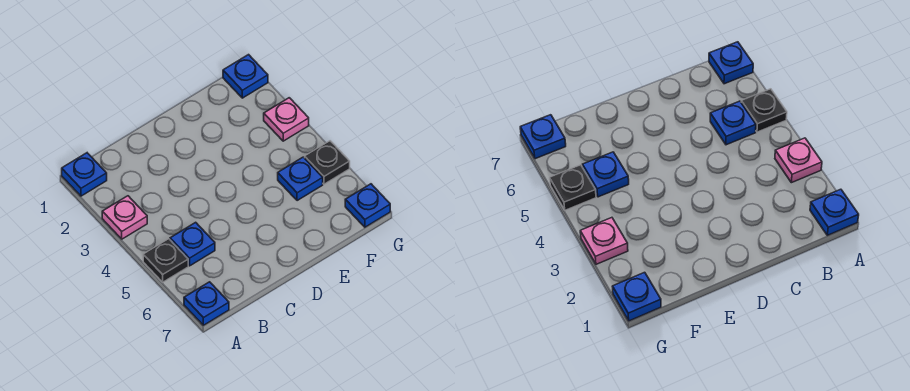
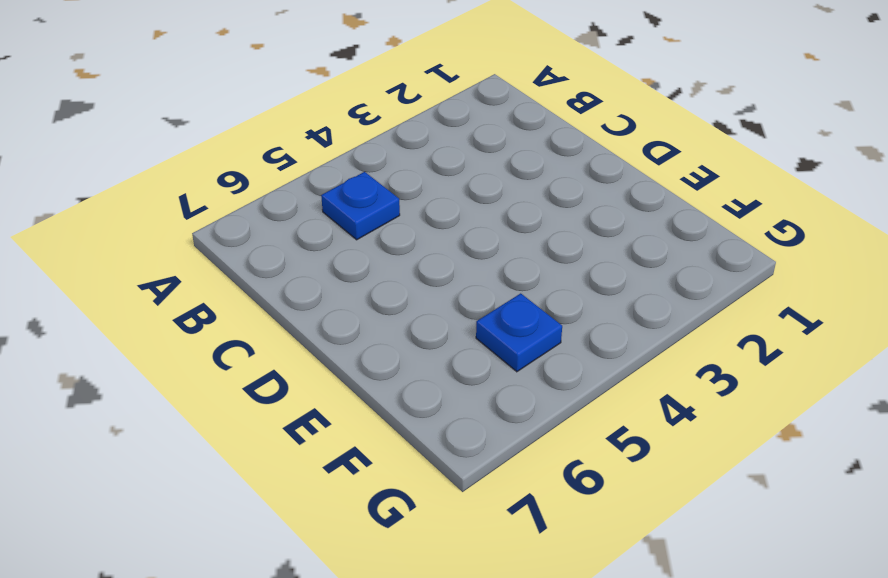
none -> blue 1x1 plate [62,153,107,196]
none -> pink 1x1 plate [102,196,147,239]

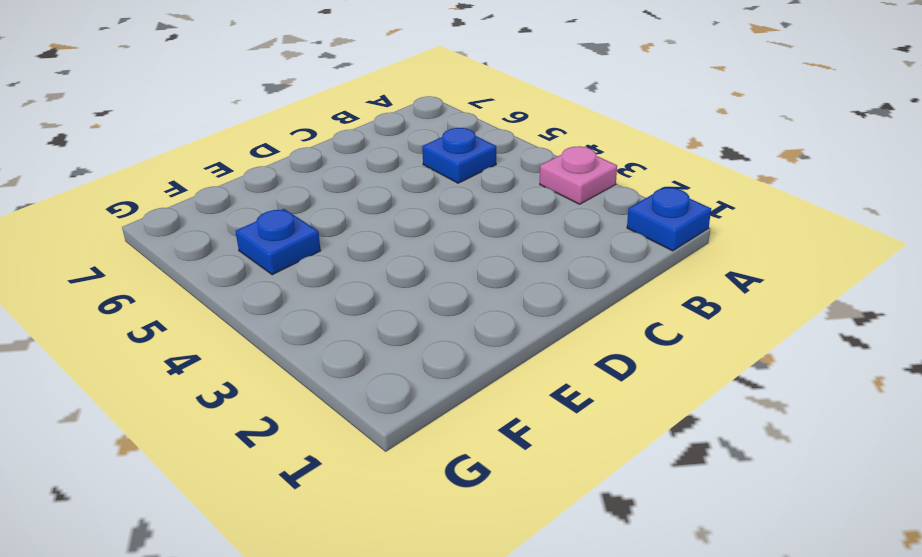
none -> black 1x1 plate [143,239,188,282]
none -> blue 1x1 plate [184,282,229,325]

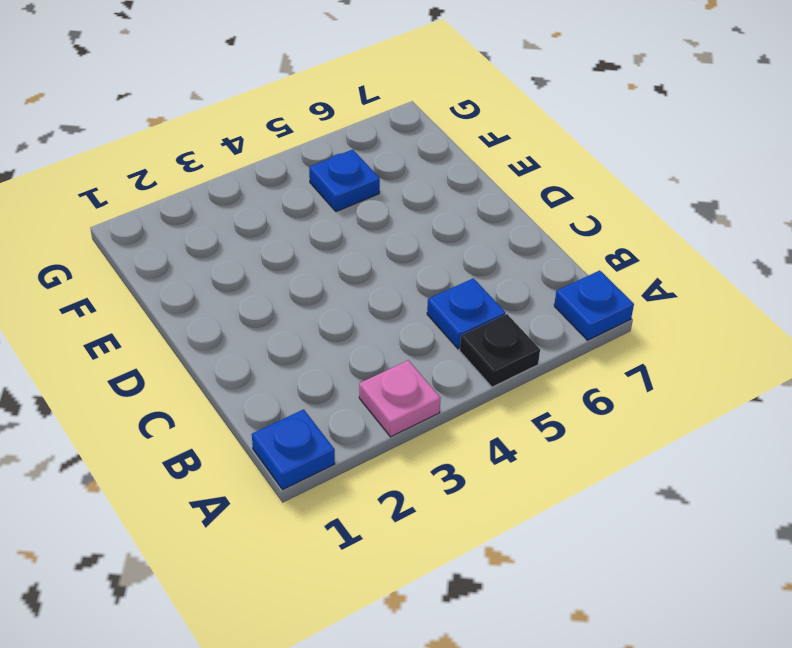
none -> blue 1x1 plate [223,55,268,98]
none -> pink 1x1 plate [264,98,309,141]

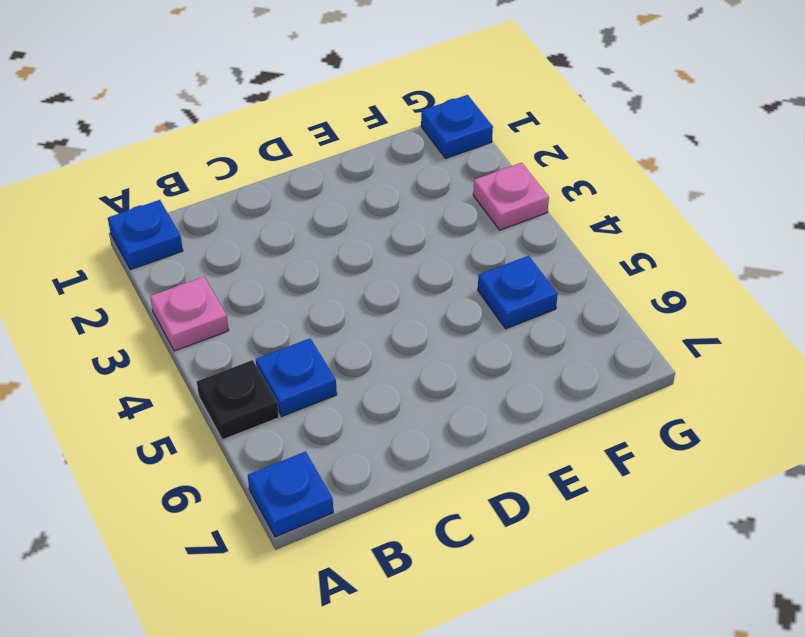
none -> black 1x1 plate [305,141,350,184]
none -> blue 1x1 plate [345,184,390,227]

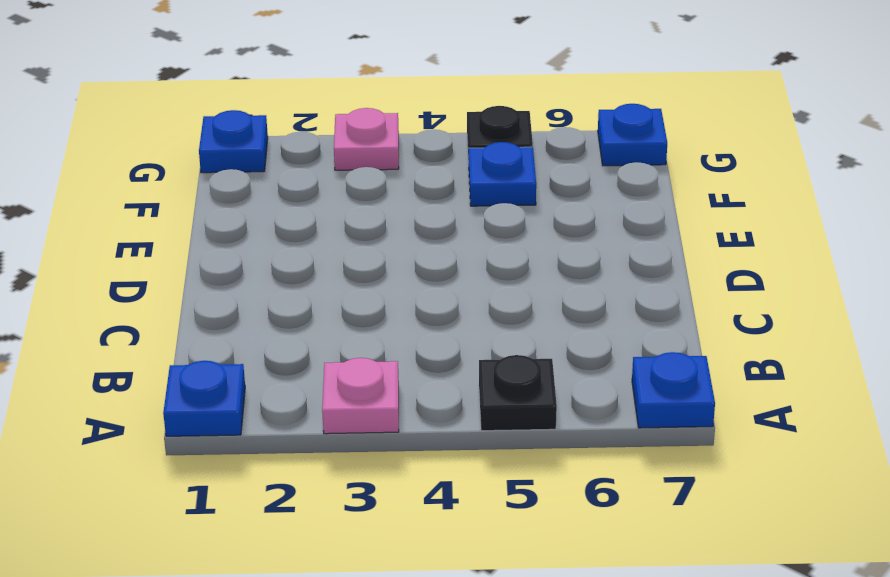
none -> blue 1x1 plate [170,222,215,266]

